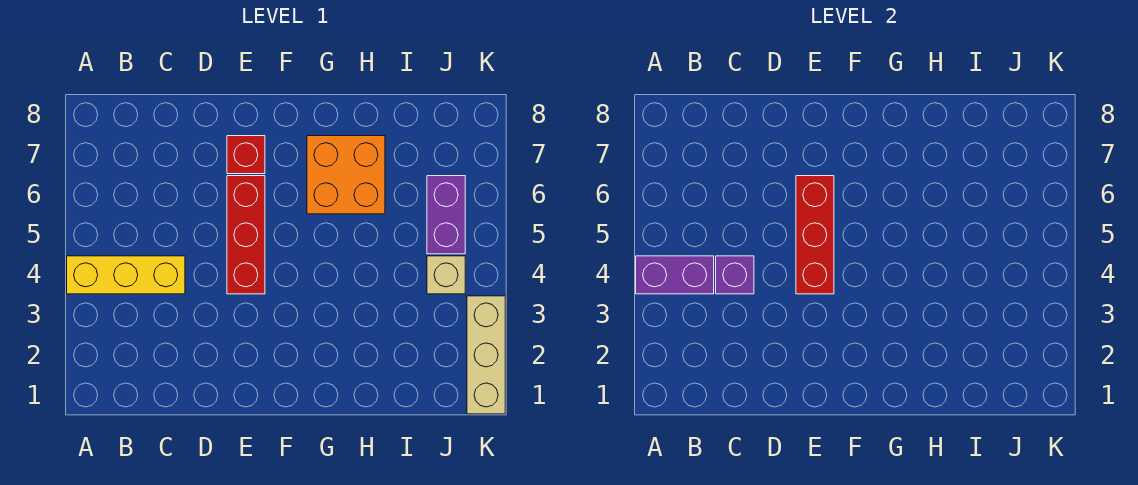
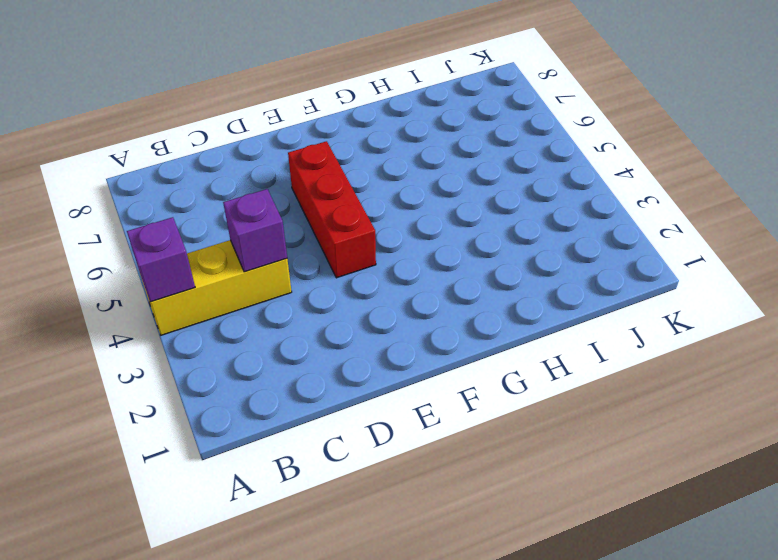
purple 1x1 brick [127,217,195,302] -> purple 1x2 brick [636,256,714,294]
none -> red 1x1 brick [227,136,265,174]
none -> orange 2x2 brick [307,136,385,214]

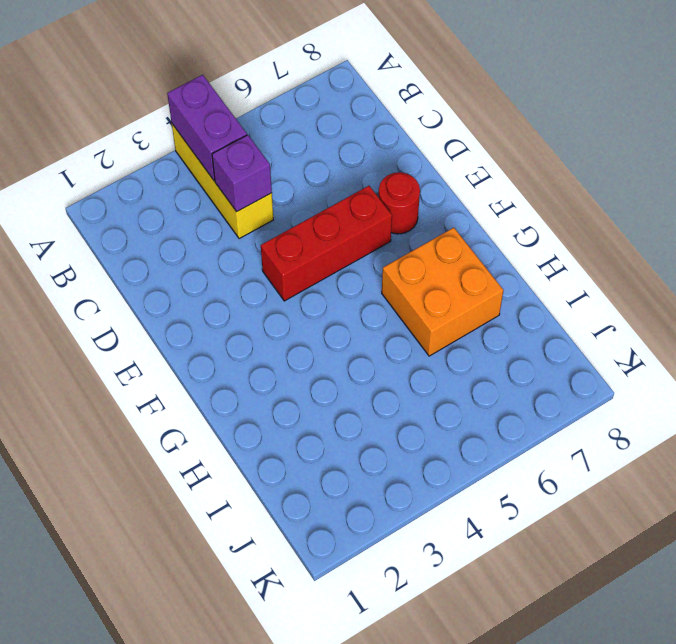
red 1x1 round brick [379,172,420,234] -> red 1x1 brick [227,136,265,174]
none -> tan 1x1 brick [427,256,465,294]
none -> purple 1x2 brick [427,176,465,254]

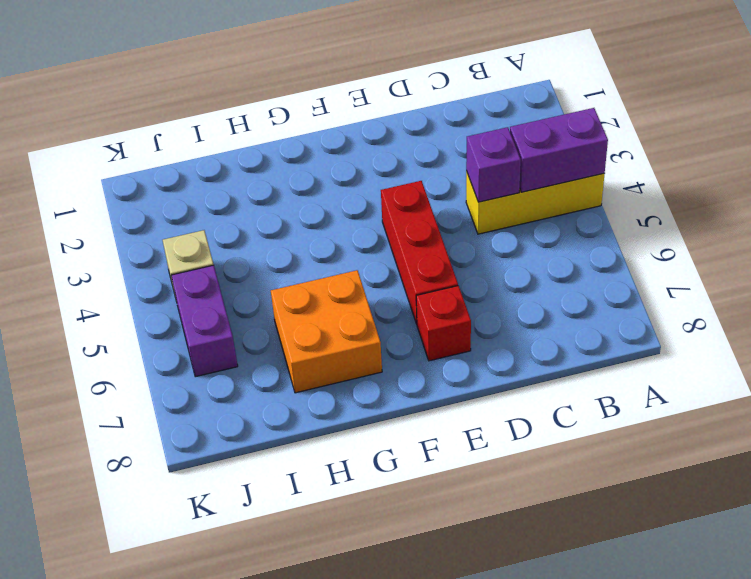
none -> tan 1x3 brick [467,296,505,414]
none -> red 1x3 brick [796,176,834,294]

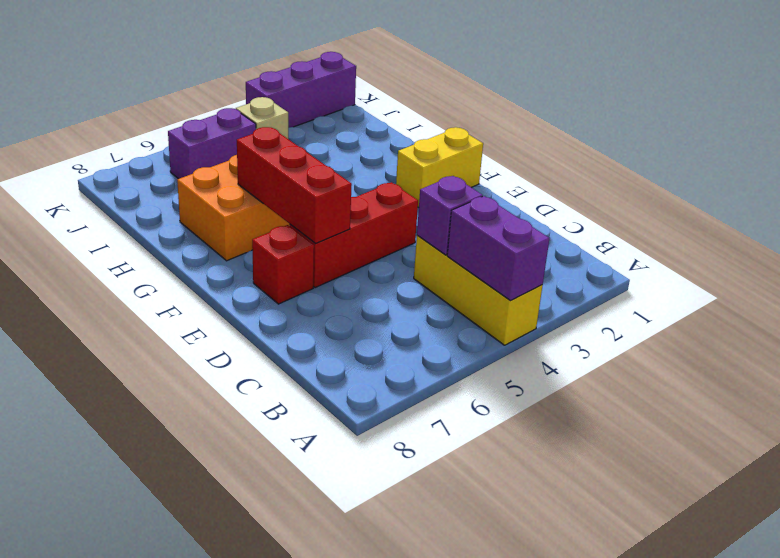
red 1x3 brick [237,127,352,244] -> red 1x3 brick turned to [796,176,834,294]
yellow 1x2 brick [396,127,483,208] -> none
purple 1x3 brick [246,52,356,128] -> tan 1x3 brick [467,296,505,414]

